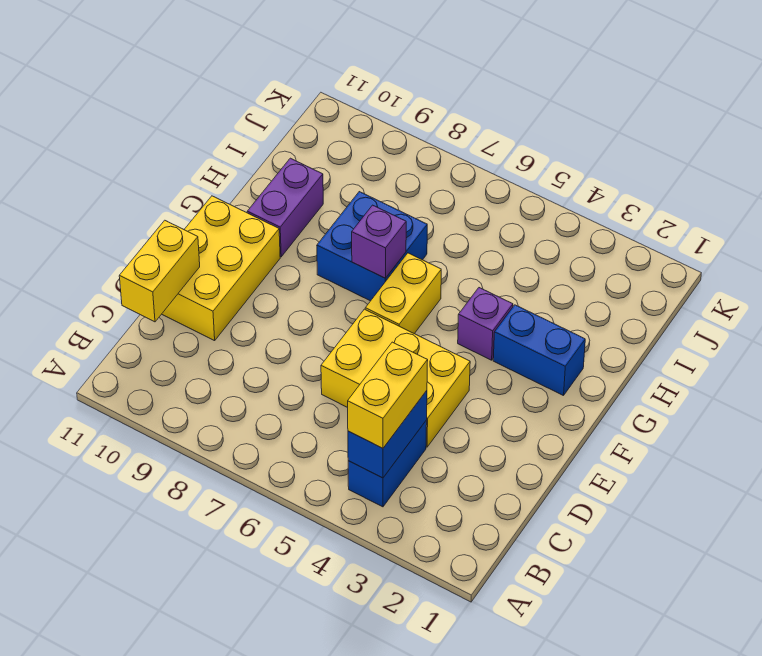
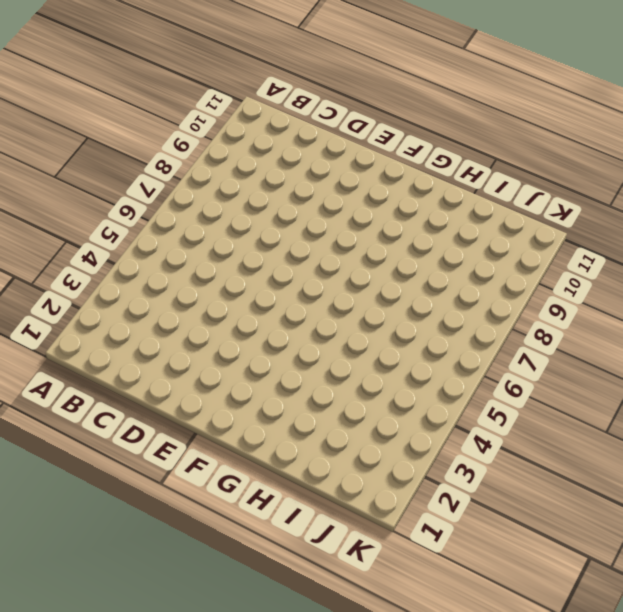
none -> blue 1x2 brick [348,420,427,507]
none -> yellow 2x3 brick [321,309,470,447]
none -> yellow 2x3 brick [162,196,280,341]

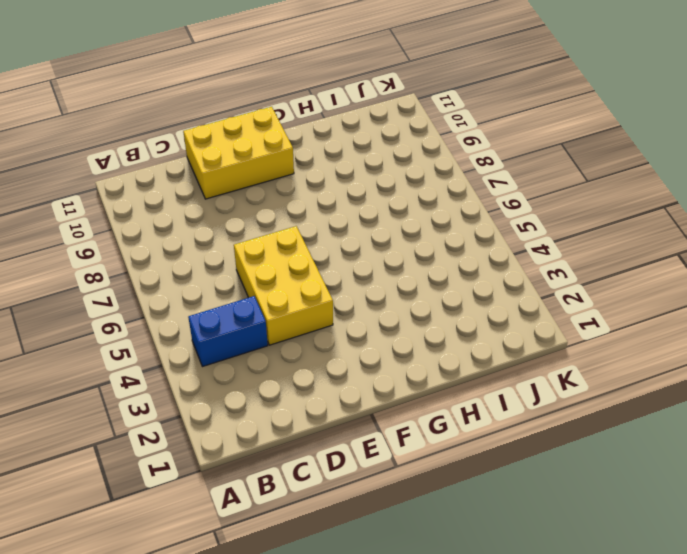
none -> yellow 1x2 brick [365,253,441,334]
none -> blue 1x2 brick [493,305,585,396]
none -> purple 1x1 brick [458,288,513,360]

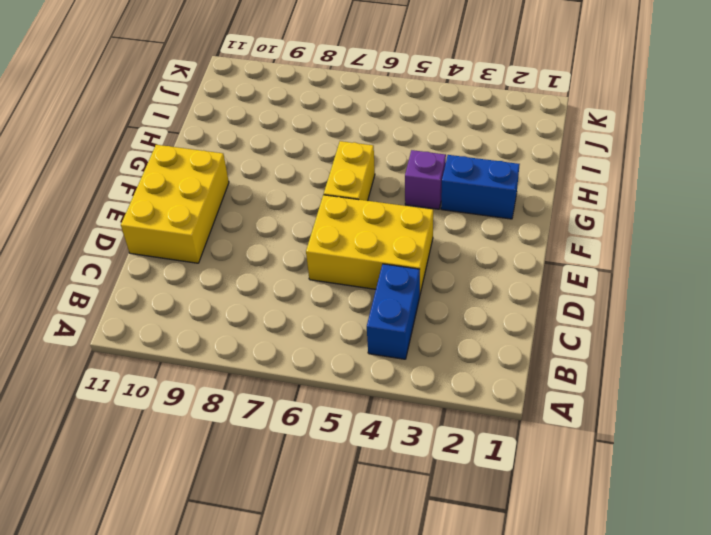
none -> blue 2x2 brick [317,192,427,301]
none -> purple 1x2 brick [247,158,323,257]
none -> blue 1x2 brick [348,391,427,478]

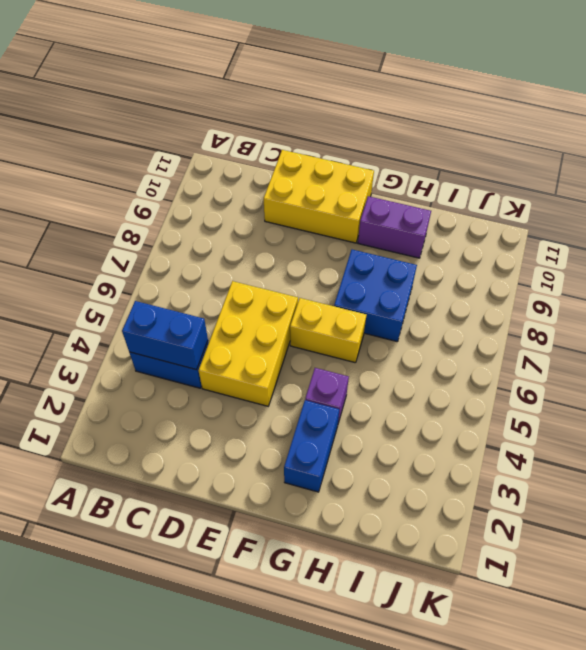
none -> yellow 1x2 brick [119,220,200,322]
none -> purple 1x1 brick [352,205,406,278]
none -> yellow 1x2 brick [348,342,428,448]

